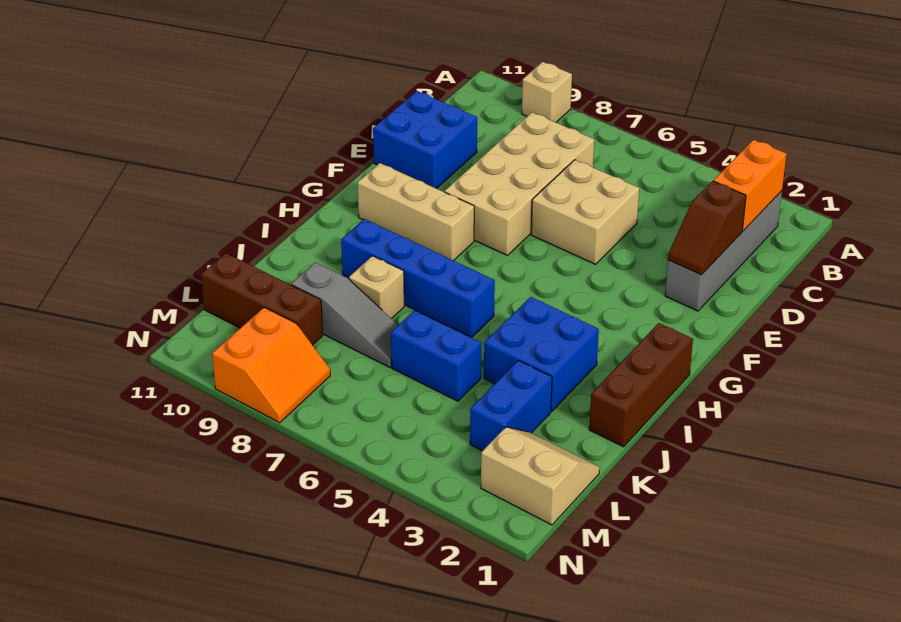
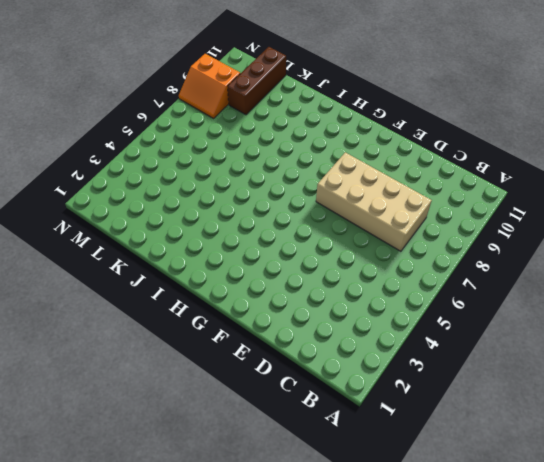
none -> tan 1x1 brick [522,62,572,122]
none -> grey 1x4 brick [665,191,782,311]
none -> tan 2x2 brick [531,160,639,264]

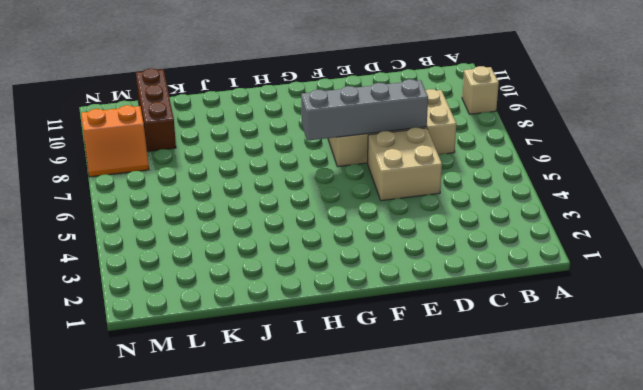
grey 1x4 brick [301,79,428,141] -> grey 1x4 brick moved to [665,191,782,311]
none -> blue 2x2 brick [373,91,477,189]
none -> tan 1x3 brick [357,163,474,261]
none -> brown 1x3 brick [589,323,693,447]

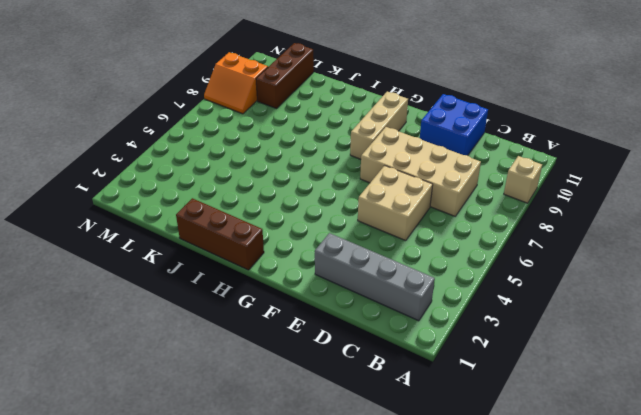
none -> blue 2x2 brick [484,297,599,412]
none -> blue 1x4 brick [341,219,495,338]
none -> tan 1x1 brick [349,256,404,319]

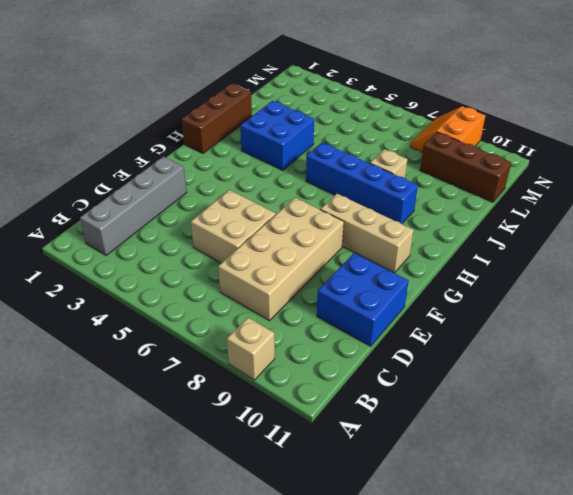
none -> blue 1x2 brick [470,360,552,451]
none -> blue 1x2 brick [391,310,481,401]
none -> grey 1x3 slope [291,262,398,367]

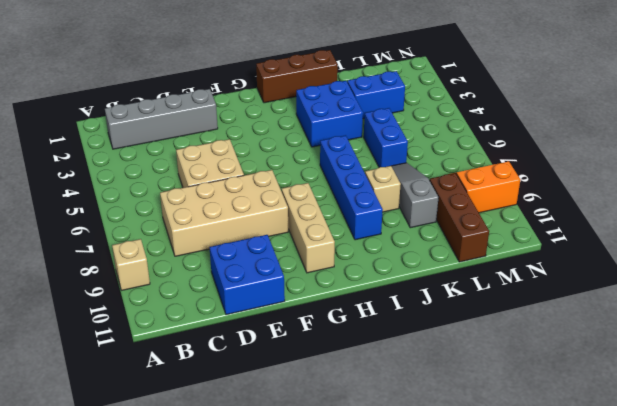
none -> tan 2x2 slope [481,427,600,525]
none -> orange 1x2 brick [713,140,786,231]
none -> brown 1x2 slope [668,181,746,275]

